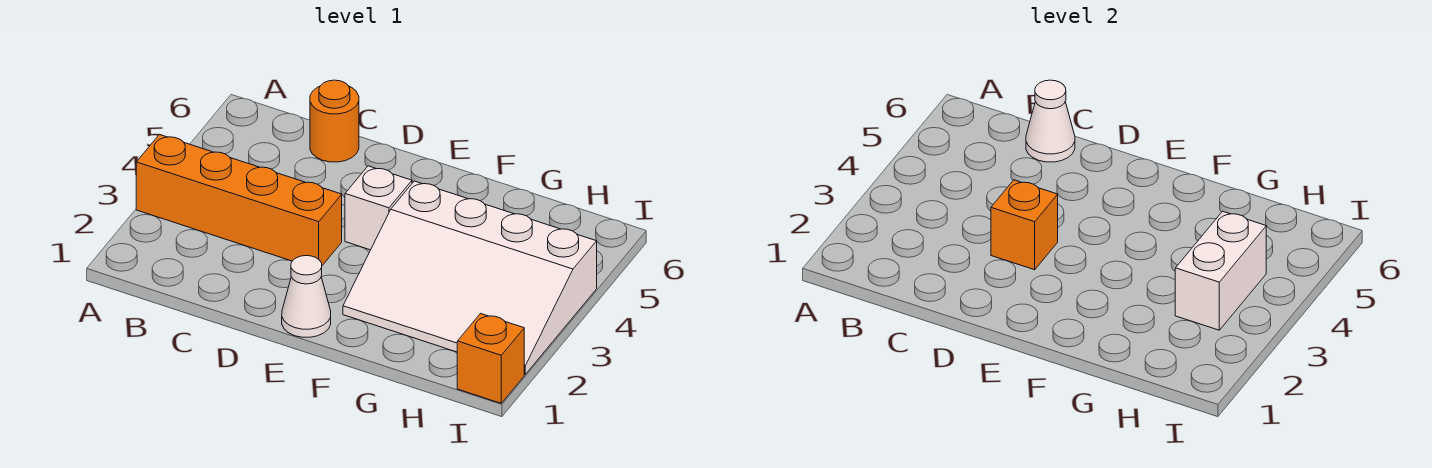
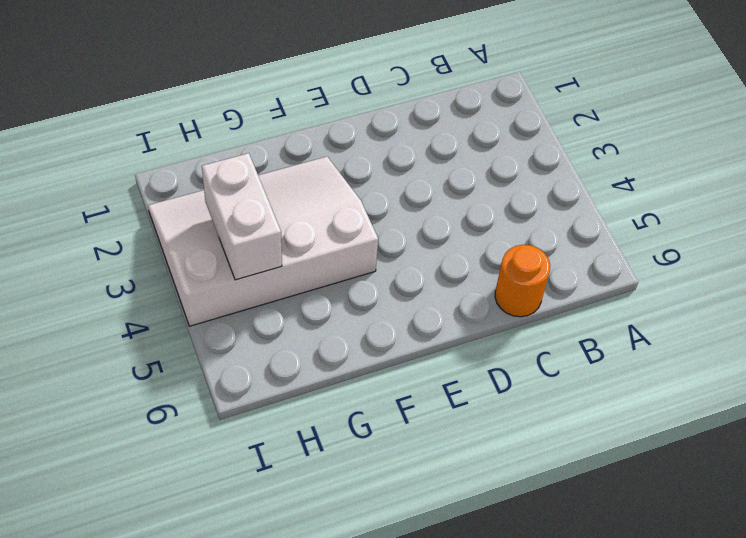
none -> orange 1x4 brick [136,135,342,265]
none -> white 1x1 cone [282,256,331,337]

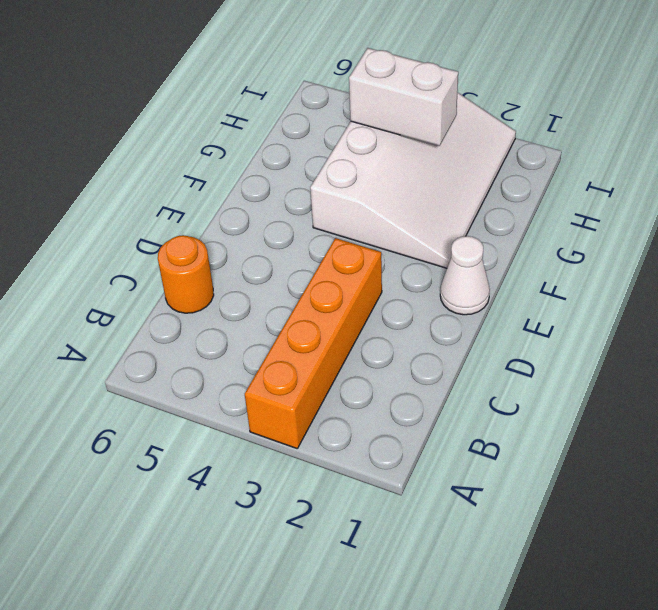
none -> white 1x1 brick [345,166,412,250]
none -> orange 1x1 brick [457,314,524,403]

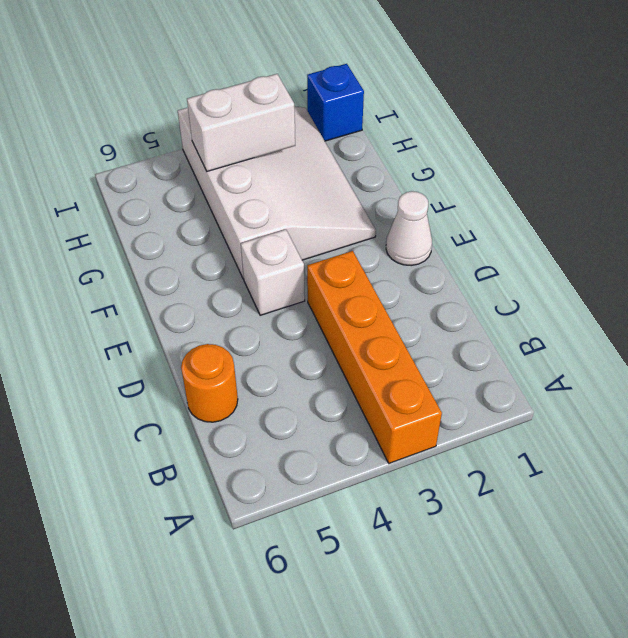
blue 1x1 brick [307,64,364,141] -> orange 1x1 brick [457,314,524,403]
none -> white 1x1 cone [1026,80,1075,162]
none -> orange 1x1 brick [991,180,1058,270]

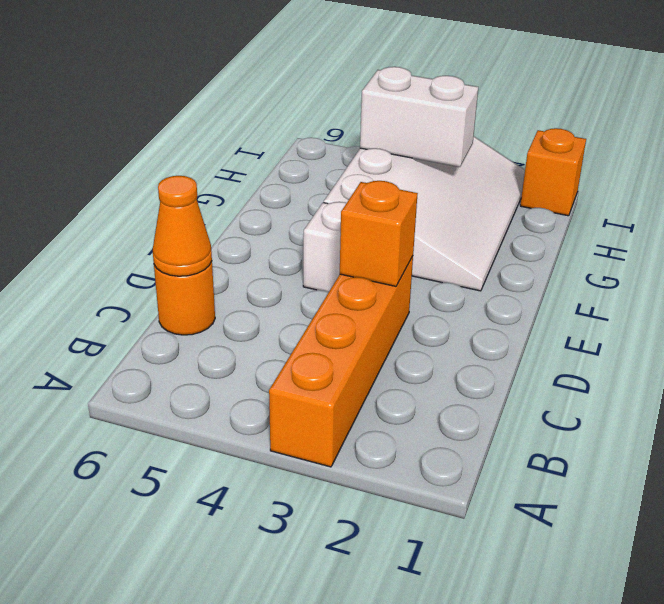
orange 1x1 cone [153,176,212,276] -> white 1x1 cone [1026,80,1075,162]
none -> white 1x1 cone [282,256,331,337]

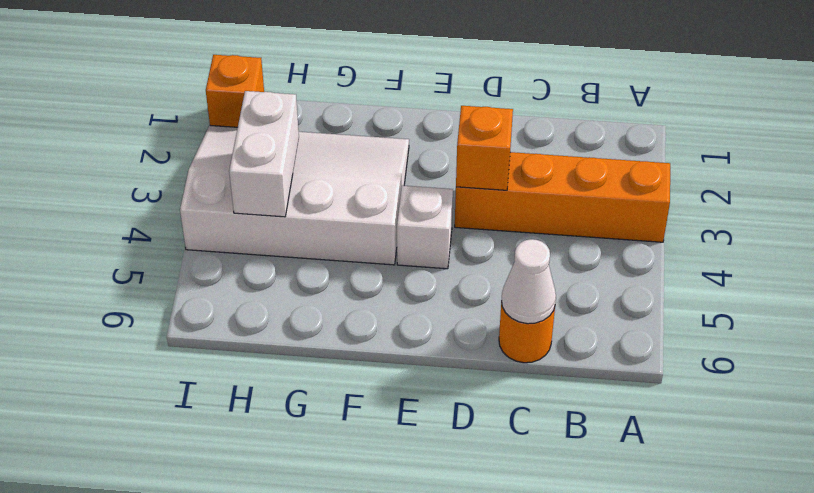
none -> white 1x1 cone [282,256,331,337]

